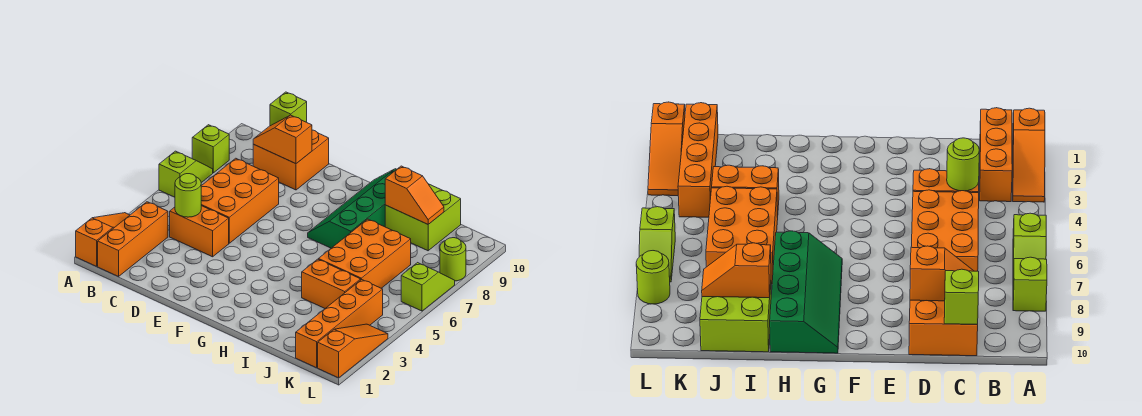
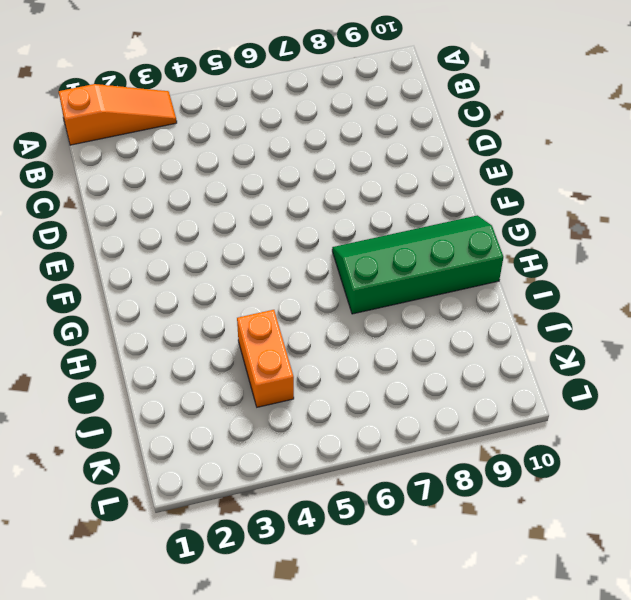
none -> lime 1x2 slope [159,151,213,197]
none -> lime 1x1 brick [192,125,229,173]
none -> orange 1x3 brick [98,202,168,277]

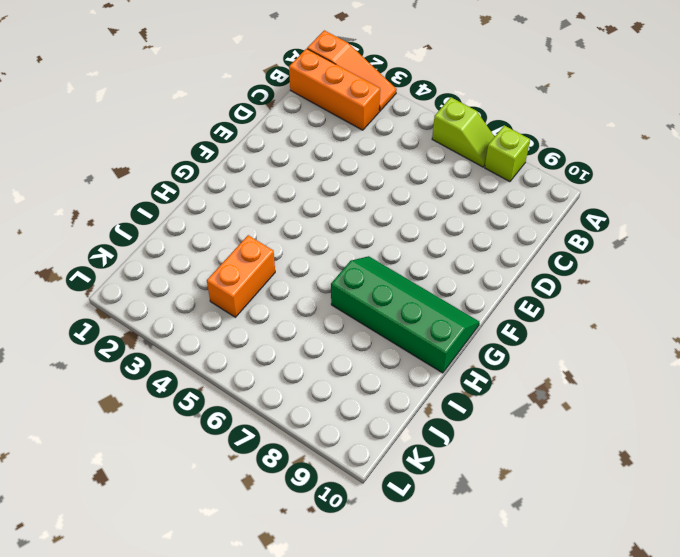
none -> orange 1x2 brick [170,206,229,257]
none -> orange 2x3 brick [201,158,279,243]
none -> orange 2x2 brick [253,130,329,190]

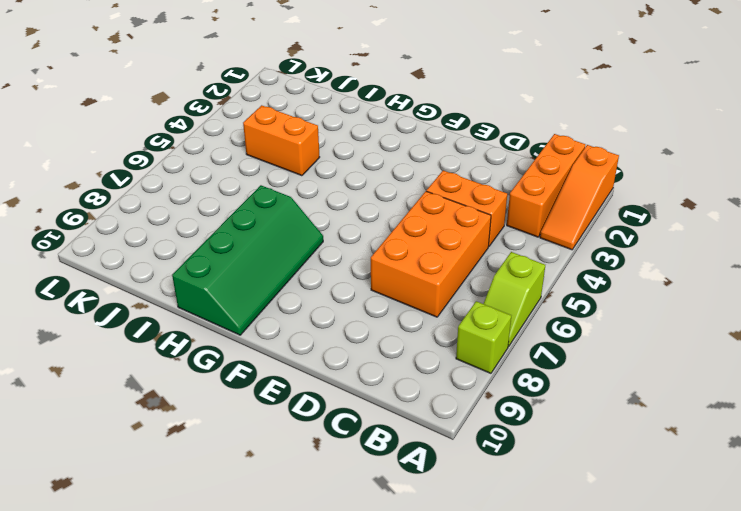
none -> orange 2x2 brick [253,130,329,190]
none -> orange 2x3 brick [318,219,411,288]
none -> lime 2x2 brick [385,184,461,251]

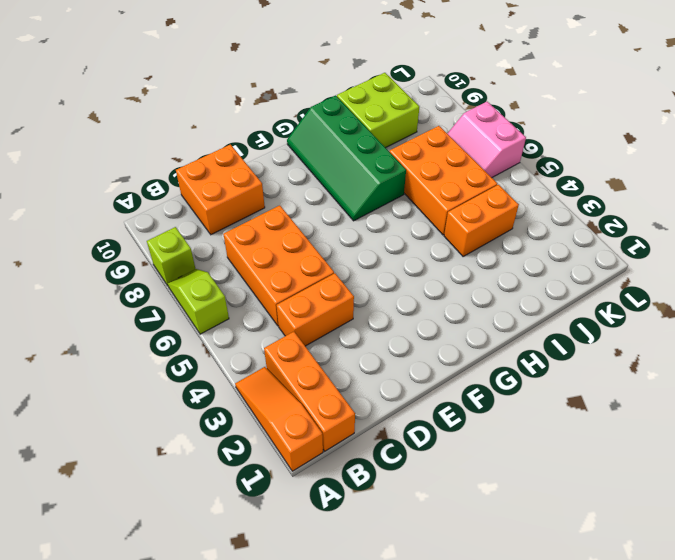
pink 2x2 slope [447,102,526,178] -> lime 1x2 slope [401,263,455,311]
none -> orange 1x4 brick [296,279,383,368]
none -> orange 1x3 slope [318,324,388,378]
none -> lime 1x1 round brick [440,238,466,281]

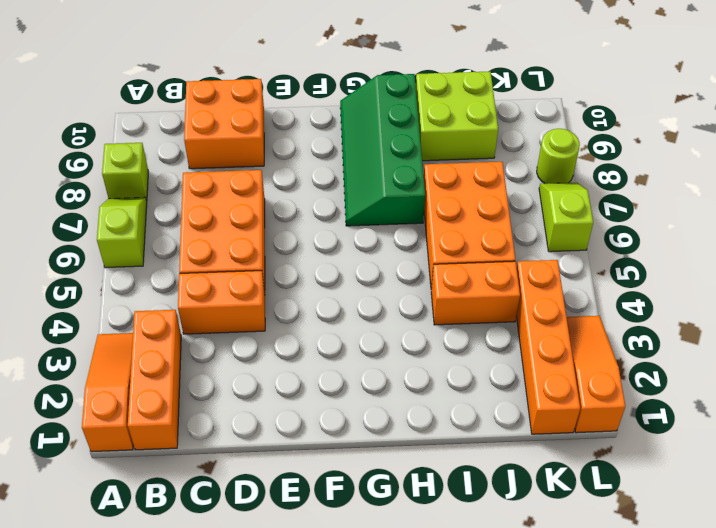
none -> lime 1x1 round brick [175,174,201,217]
none -> orange 1x2 slope [253,115,312,164]
none -> lime 1x1 brick [270,92,307,126]

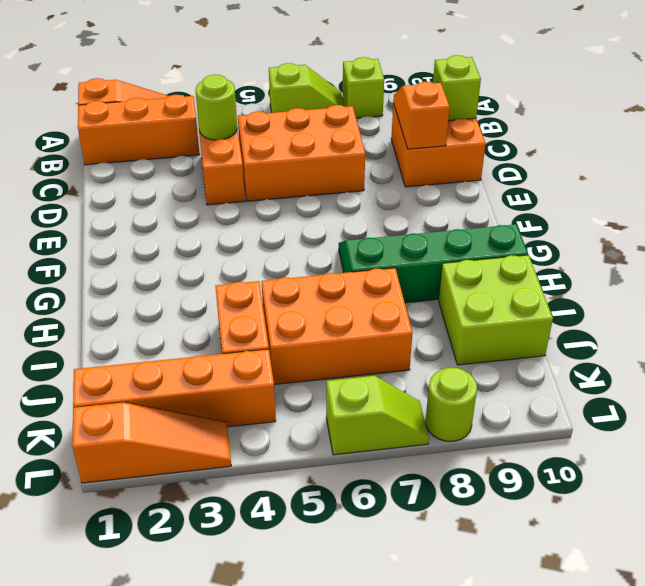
none -> orange 1x2 slope [385,166,444,224]

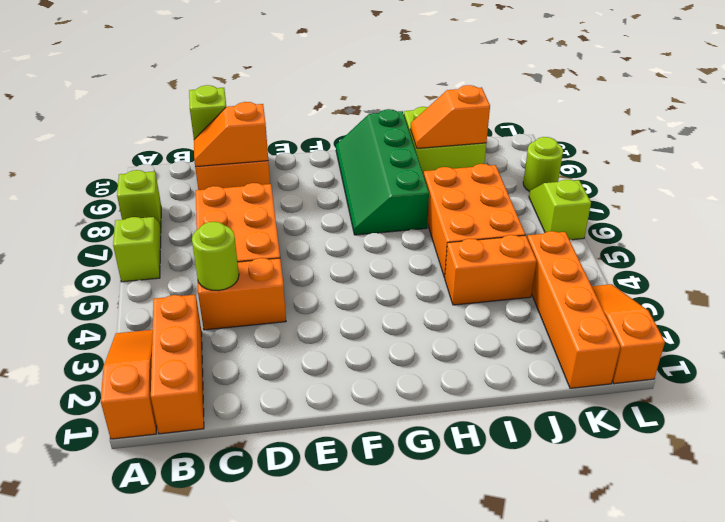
orange 1x2 slope [410,85,490,149] -> orange 1x2 slope turned to [385,166,444,224]

